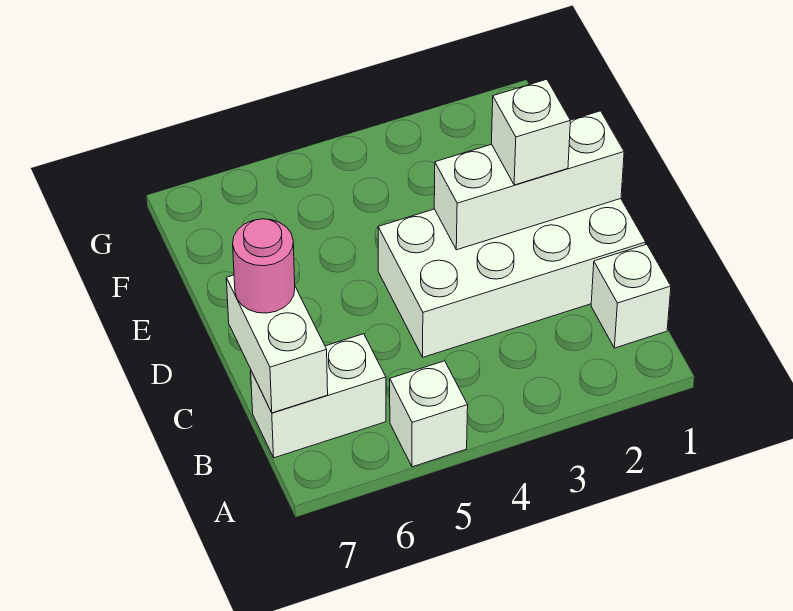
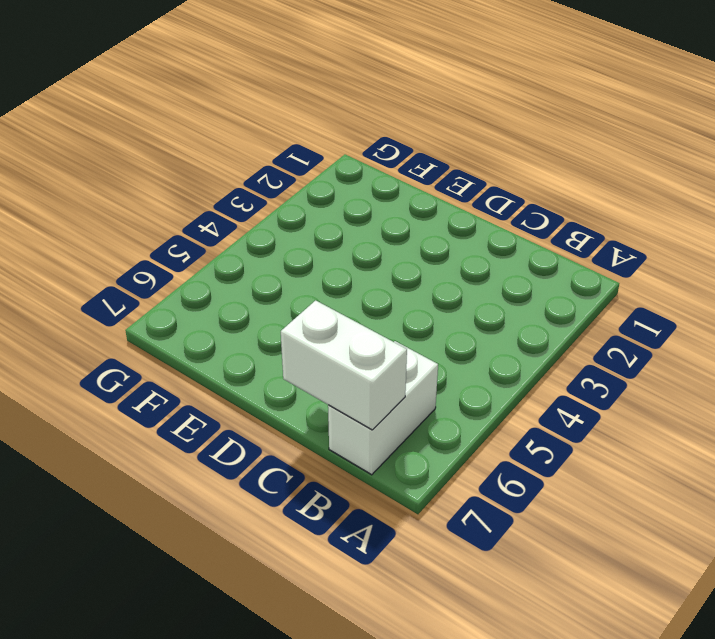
none -> white 1x1 brick [390,361,468,467]
none -> white 1x1 brick [591,244,671,348]

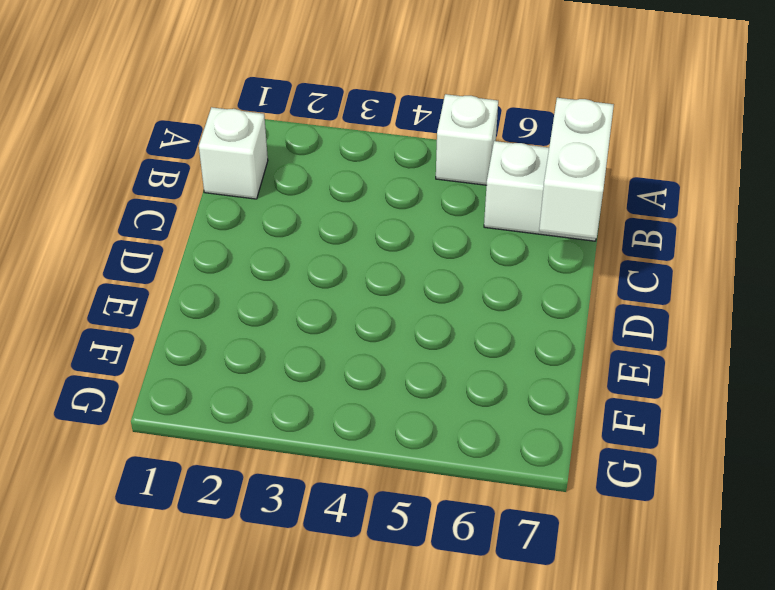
none -> white 2x4 brick [378,199,646,357]
none -> white 1x3 brick [434,111,624,250]

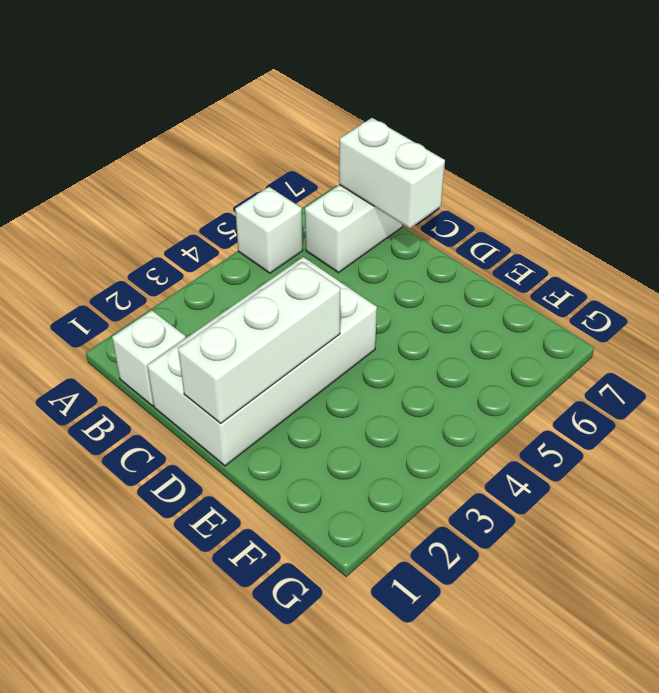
none -> pink 1x1 round brick [233,219,295,313]
none -> white 1x1 brick [491,79,570,185]

